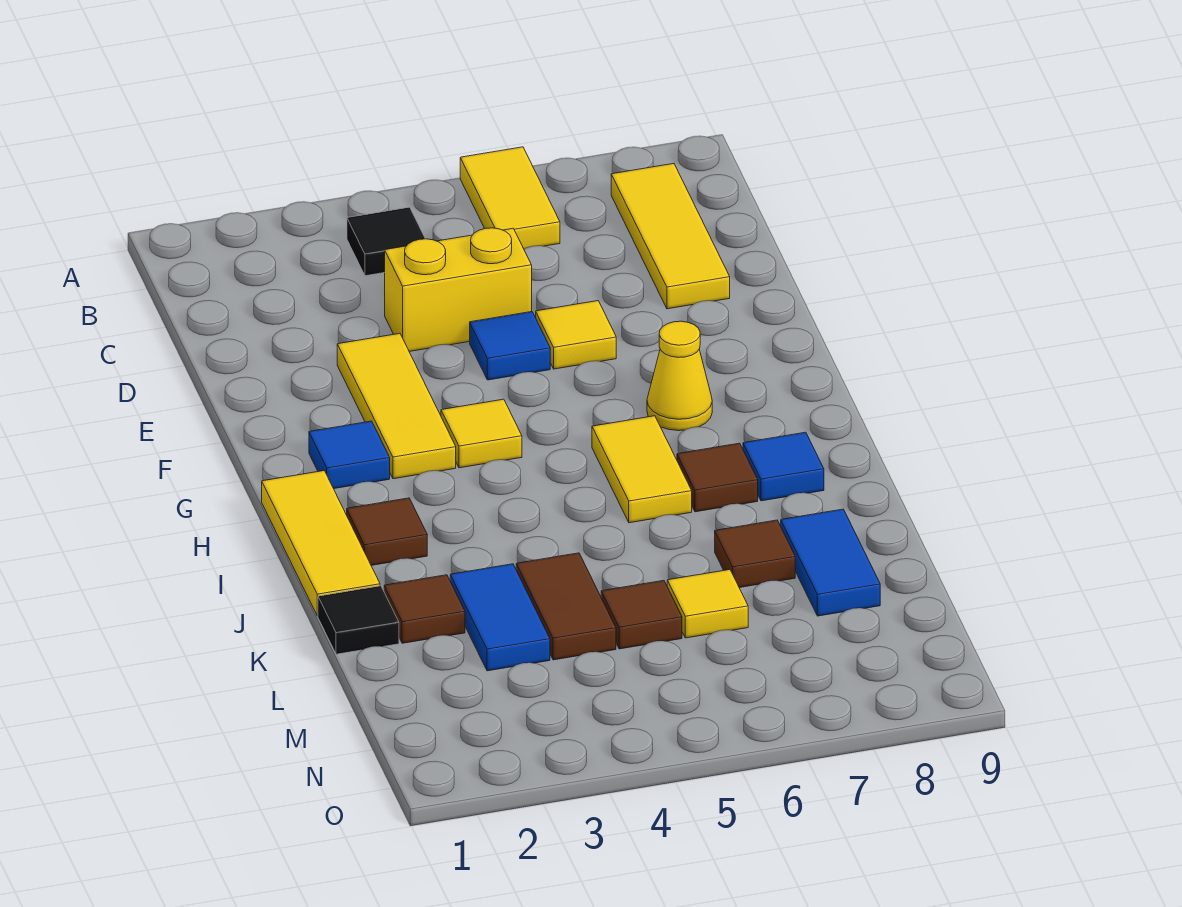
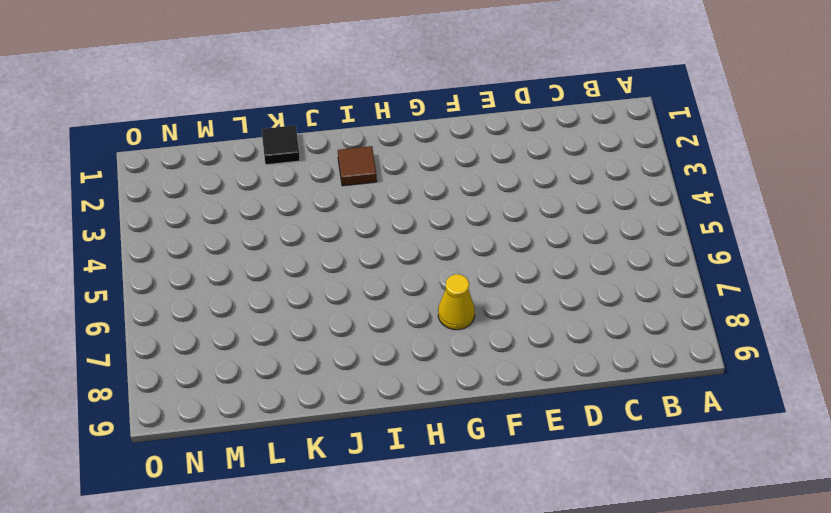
none -> yellow 1x2 tile [460,147,560,249]
none -> black 1x1 tile [347,207,425,276]
none -> yellow 1x3 tile [611,164,730,309]

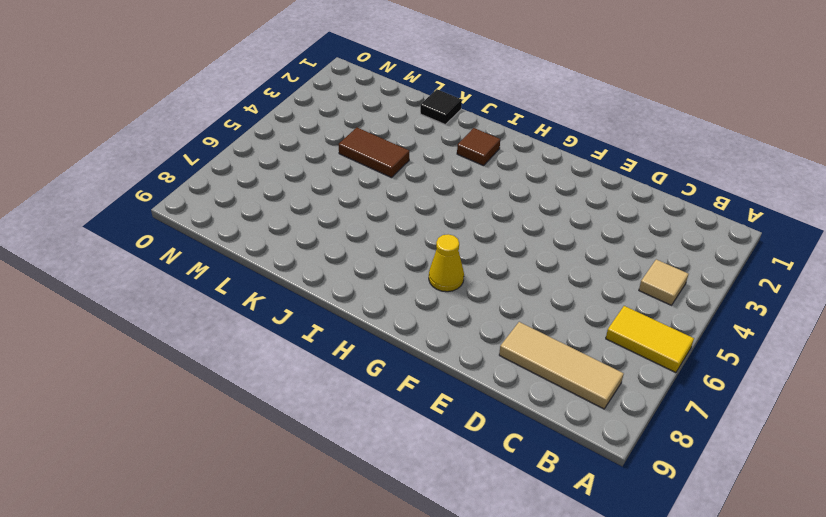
tan 1x1 tile [639,260,688,305] -> black 1x1 tile [347,207,425,276]
tan 1x3 tile [499,322,624,409] -> yellow 1x3 tile [611,164,730,309]
none -> yellow 1x2 brick [385,228,532,352]
none -> yellow 1x3 tile [337,333,456,479]
none -> blue 1x1 tile [470,312,550,380]

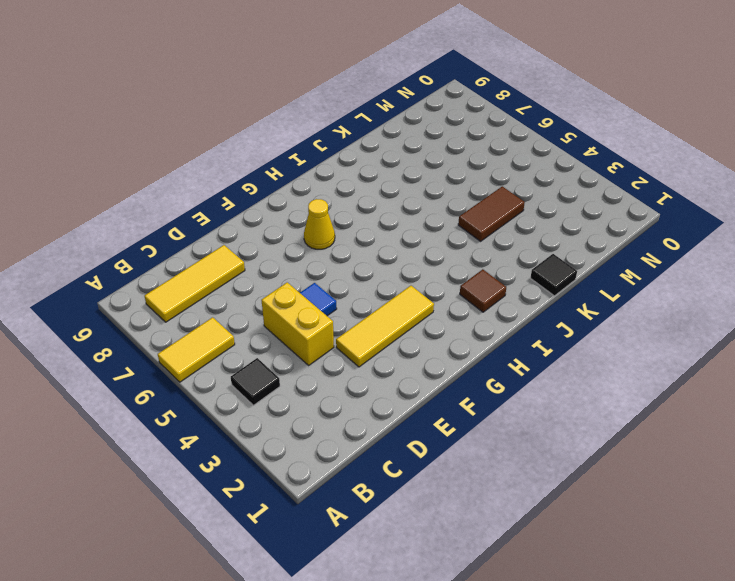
none -> yellow 1x1 tile [536,301,616,369]
none -> blue 1x1 tile [309,421,390,489]
none -> yellow 1x1 tile [441,399,522,468]

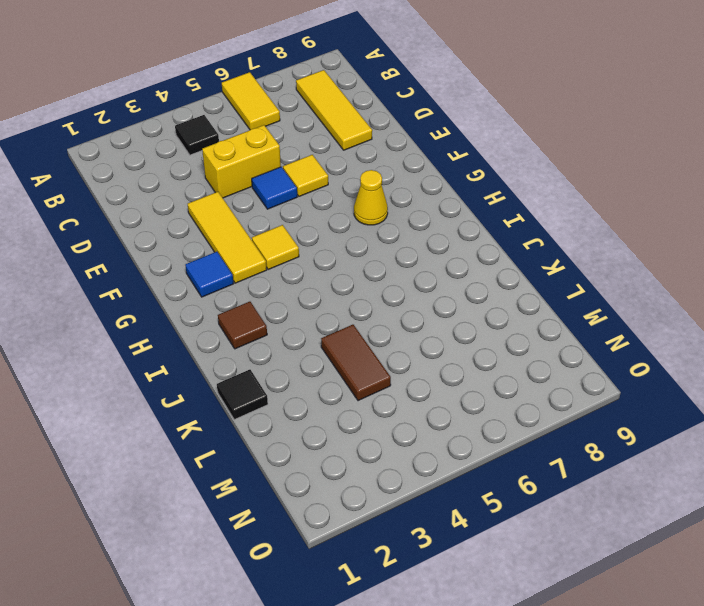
none -> yellow 1x3 tile [262,471,380,616]
none -> yellow 1x2 tile [592,416,692,523]
none -> brown 1x1 tile [677,443,758,512]

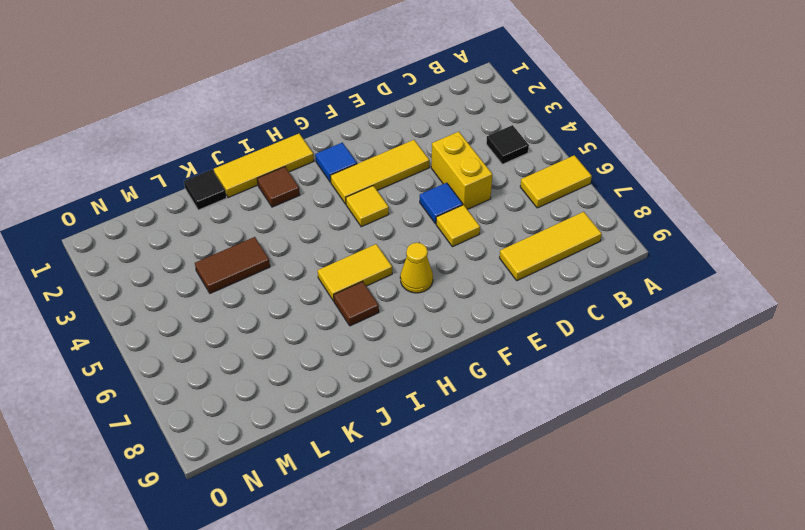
none -> blue 1x1 tile [743,432,824,501]
none -> brown 1x1 tile [384,575,465,643]
none -> blue 1x2 tile [450,564,550,671]

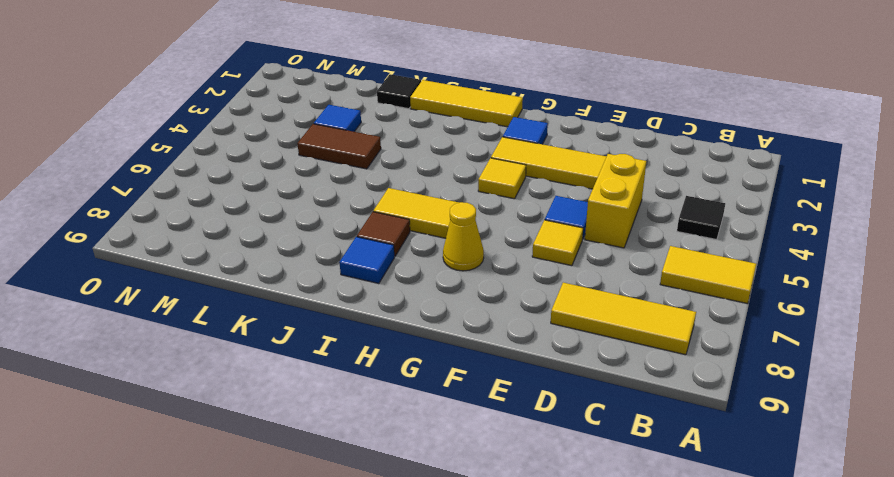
blue 1x1 tile [314,105,361,132] -> blue 1x2 tile [450,564,550,671]
none -> brown 1x1 tile [347,498,427,565]
none -> brown 1x1 tile [384,575,465,643]
none -> brown 1x1 tile [715,520,795,588]

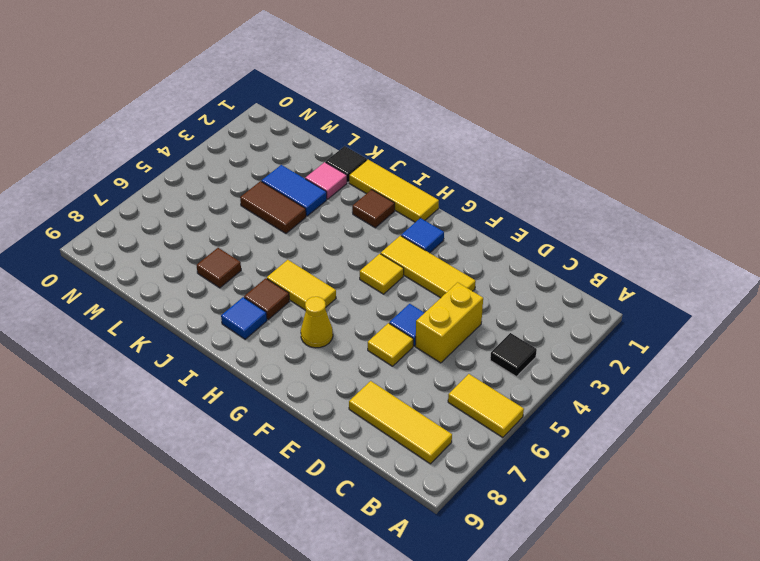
pink 1x1 tile [305,162,347,199] -> brown 1x1 tile [384,575,465,643]
none -> blue 1x2 tile [781,509,880,616]
none -> brown 1x1 tile [601,580,682,649]
none -> yellow 1x1 tile [667,570,748,638]

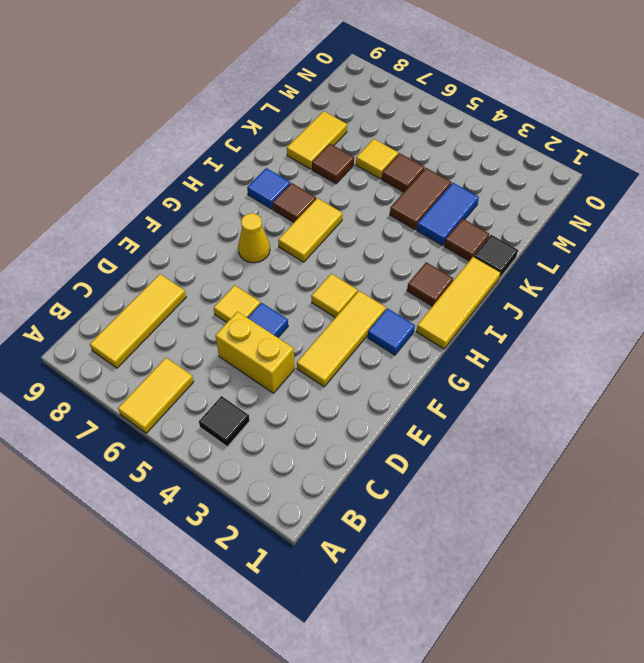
yellow 1x2 tile [287,111,347,169] -> blue 1x2 tile [781,509,880,616]

